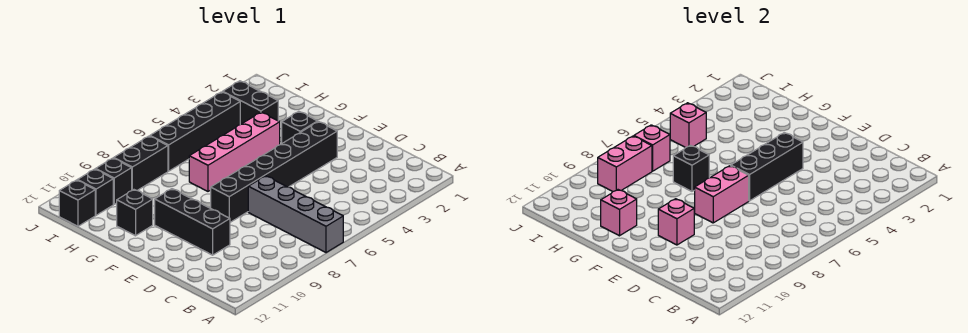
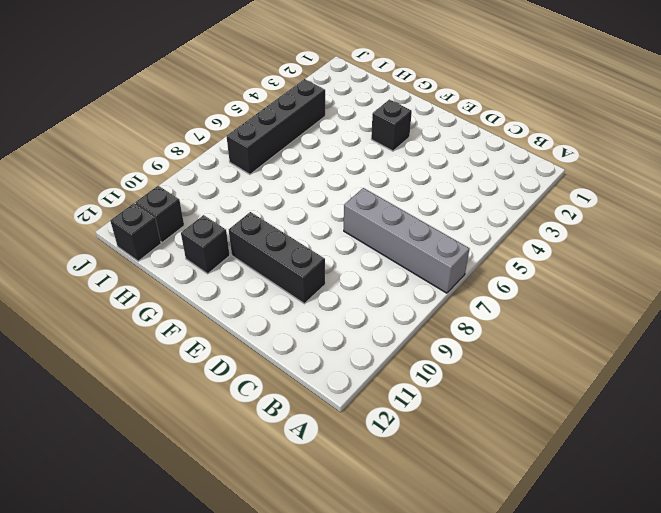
none -> black 1x6 brick [211,122,337,222]
none -> pink 1x4 brick [189,112,280,191]
none -> black 1x2 brick [223,81,278,124]

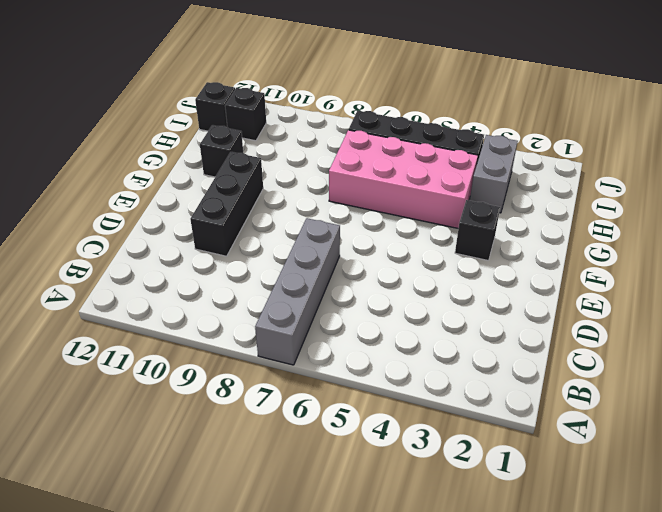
pink 2x4 brick [329,130,478,228] -> pink 1x4 brick [189,112,280,191]
grey 1x2 brick [470,135,518,213] -> black 1x2 brick [223,81,278,124]
none -> black 1x6 brick [211,122,337,222]
none -> black 1x2 brick [114,136,168,191]
none -> black 1x1 brick [96,158,132,204]

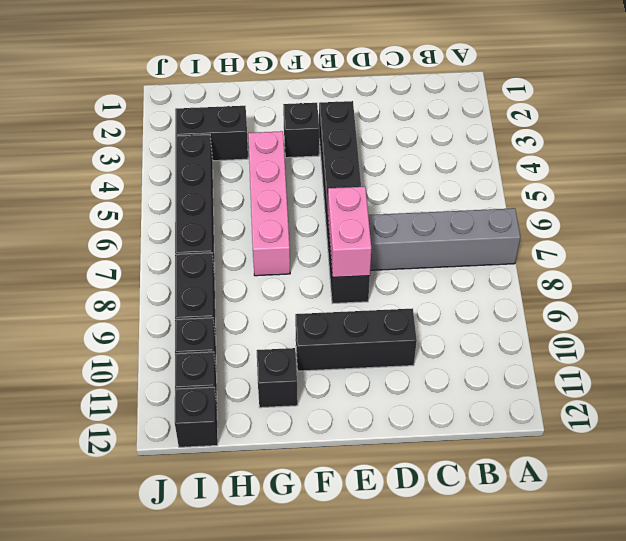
none -> black 1x3 brick [731,133,803,201]
none -> pink 1x1 brick [658,199,694,245]
none -> black 1x1 brick [673,145,709,191]

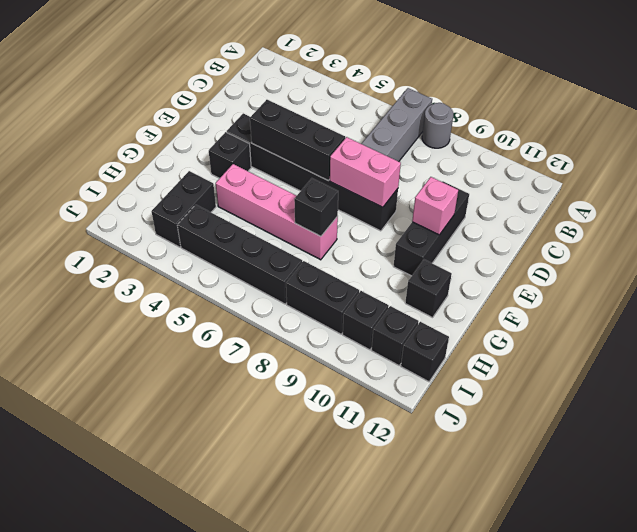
grey 1x1 round brick [422,103,453,148] -> none
none -> pink 1x1 brick [601,190,637,236]
none -> pink 1x1 brick [670,103,706,148]
none -> pink 1x1 brick [634,125,670,171]

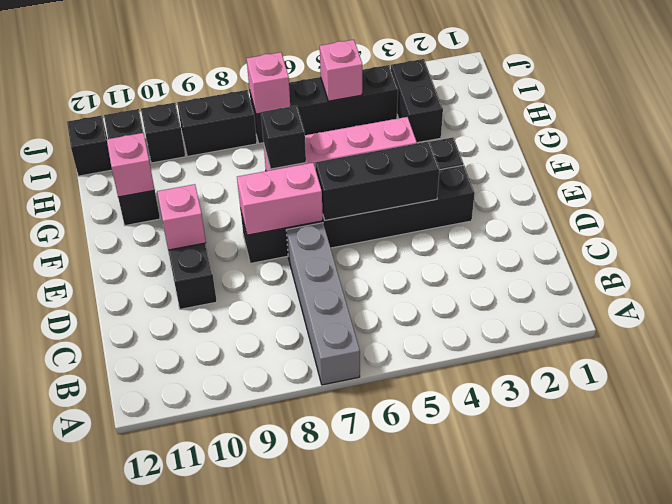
none -> pink 1x2 brick [598,136,652,191]

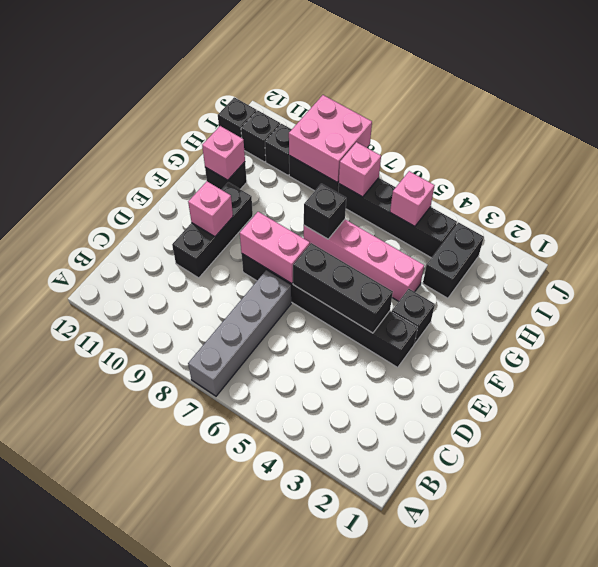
pink 2x2 brick [289,95,372,183] -> pink 1x2 brick [598,136,652,191]

